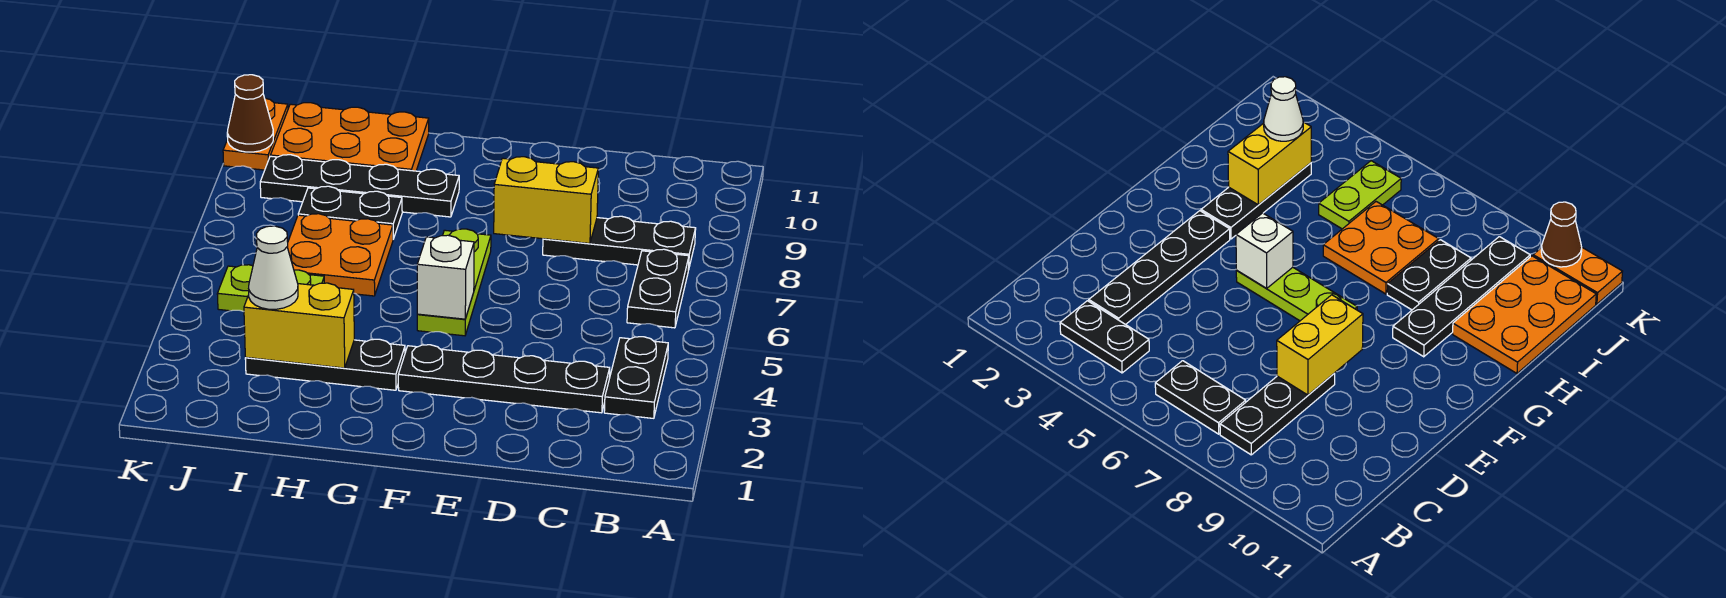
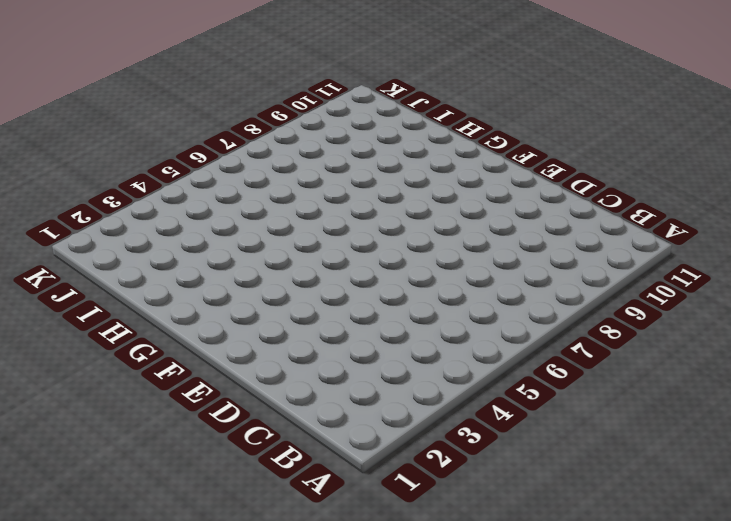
none -> black 1x2 plate [604,337,668,418]
none -> black 1x2 plate [627,249,689,328]
none -> black 1x3 plate [543,216,696,270]

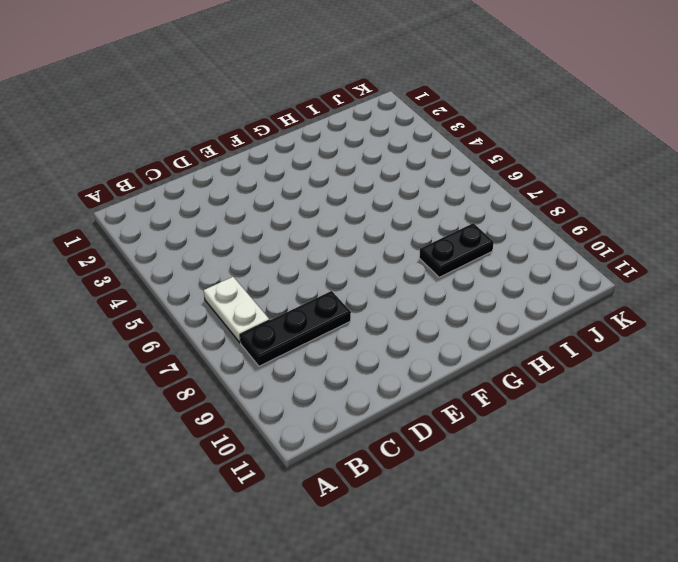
white 1x2 plate [204,277,269,343] -> black 1x2 plate [627,249,689,328]
none -> black 1x2 plate [604,337,668,418]
none -> black 1x4 plate [398,345,610,413]
none -> lime 1x3 plate [417,229,491,336]

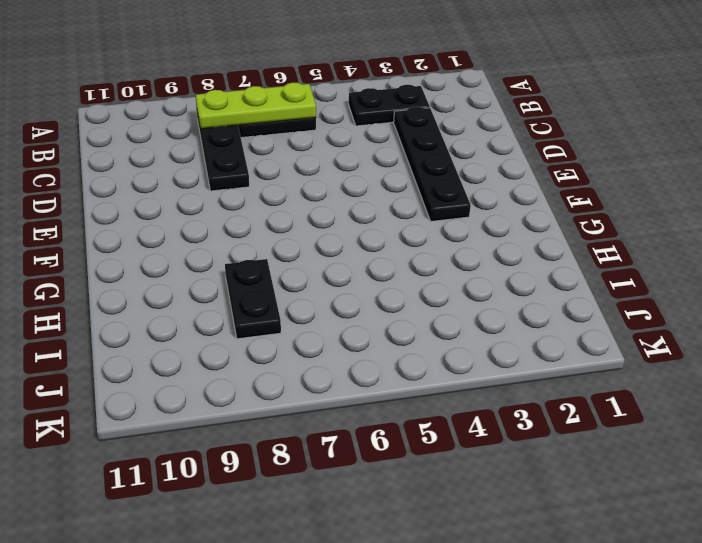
lime 1x3 plate [196,82,316,129] -> lime 1x3 plate moved to [417,229,491,336]
none -> black 1x3 plate [245,339,405,390]
none -> black 1x4 plate [260,155,459,217]
none -> orange 2x2 plate [287,214,393,296]

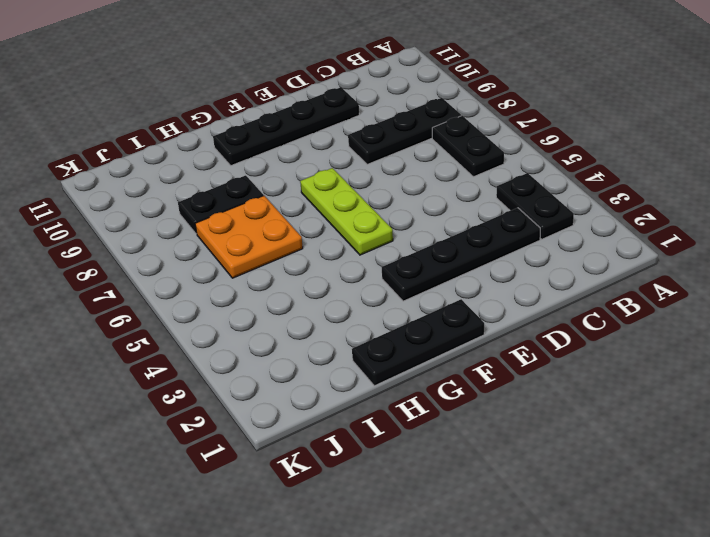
black 1x4 plate [213,87,359,166] -> black 1x4 plate moved to [260,155,459,217]
black 1x3 plate [352,299,484,386] -> black 1x3 plate moved to [245,339,405,390]
none -> orange 2x3 plate [271,103,429,171]
none -> lime 1x2 plate [217,265,324,311]
none -> orange 1x2 plate [223,98,288,170]

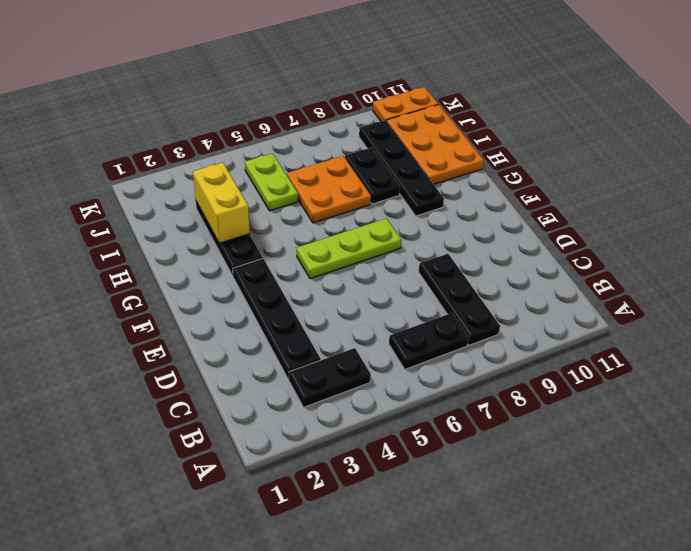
none -> yellow 1x2 brick [494,157,598,243]
none -> white 1x1 brick [417,235,474,319]
none -> brown 1x1 cone [227,75,273,152]

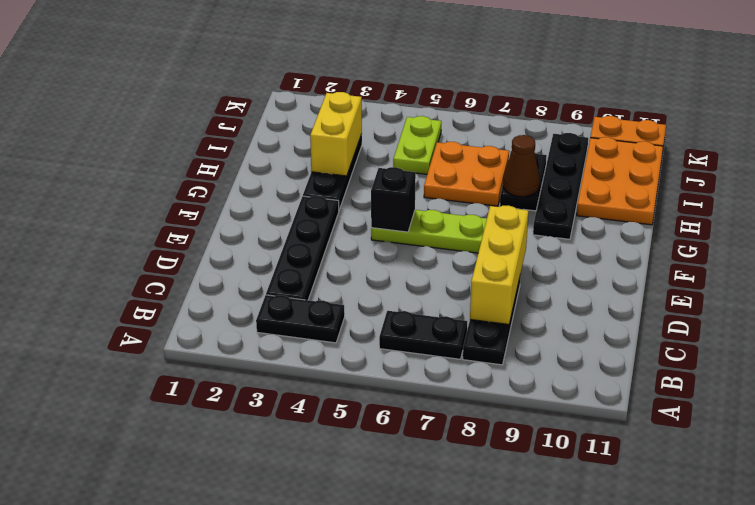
yellow 1x3 brick [470,206,528,324] -> yellow 1x2 brick [494,157,598,243]
black 1x1 brick [371,167,416,232] -> white 1x1 brick [417,235,474,319]
brown 1x1 cone [503,135,540,197] -> brown 1x1 cone moved to [227,75,273,152]
none -> white 1x1 cone [249,226,298,309]

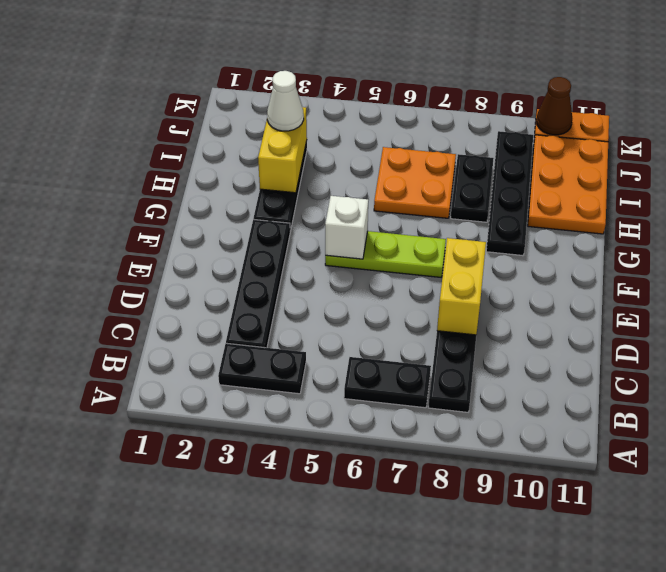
none -> lime 1x2 plate [217,265,324,311]

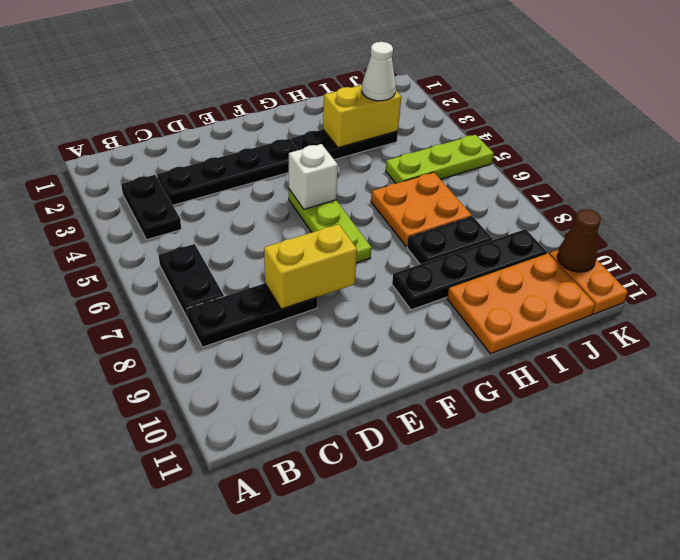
lime 1x3 plate [386,135,494,183] -> lime 1x2 plate [217,265,324,311]

